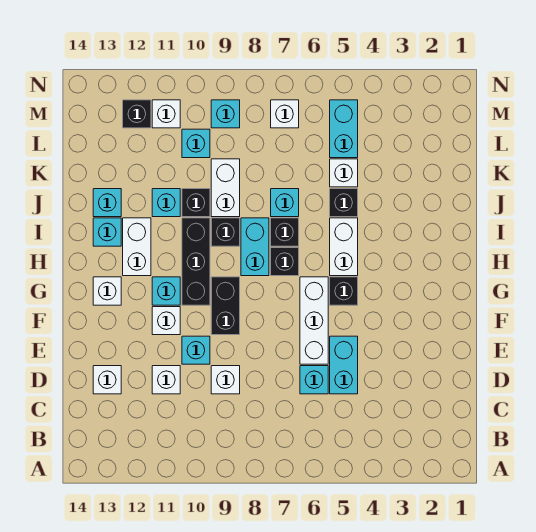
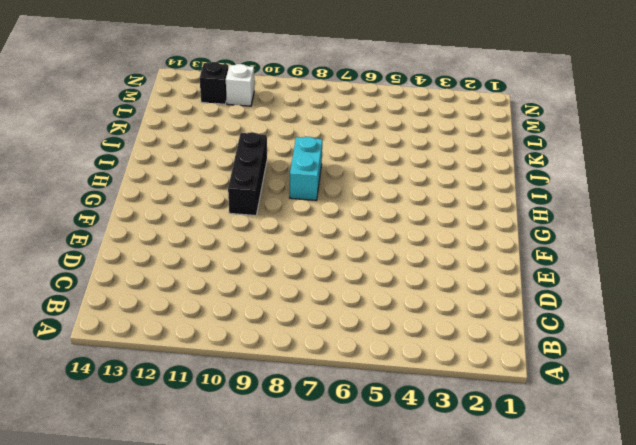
none -> cyan 1x2 brick [330,336,358,394]
none -> cyan 1x1 brick [300,366,328,394]
none -> white 1x1 brick [211,366,240,394]
none -> white 1x1 brick [152,366,180,394]

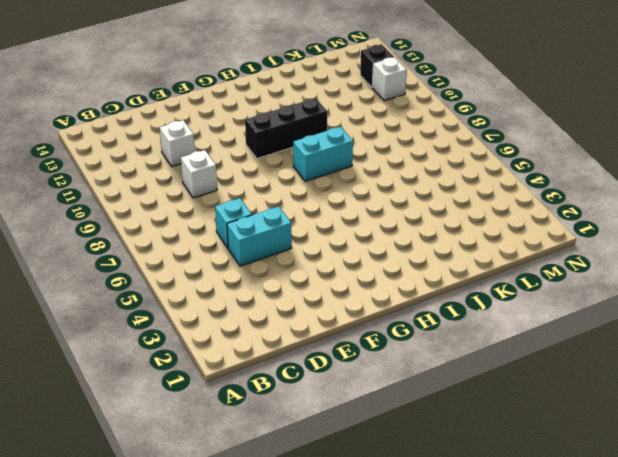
none -> white 1x1 brick [93,366,121,394]
none -> white 1x3 brick [300,277,328,364]
none -> cyan 1x1 brick [182,336,210,364]
none -> black 1x2 brick [211,277,240,335]

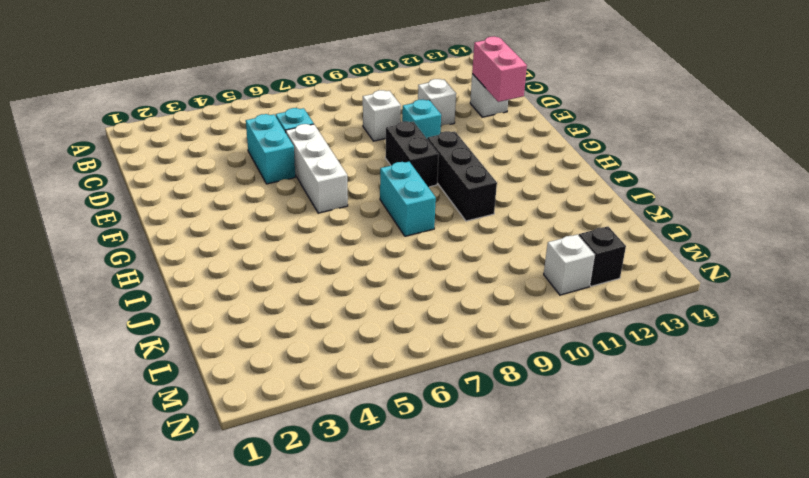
pink 1x2 brick [472,36,527,102] -> none
none -> white 1x1 brick [152,307,180,335]
none -> black 1x1 brick [330,277,358,305]
none -> cyan 1x1 brick [152,277,180,305]
none -> white 1x1 brick [93,277,121,305]

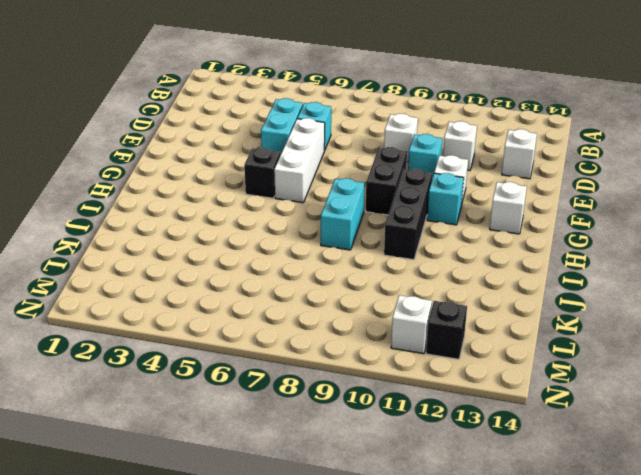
none -> white 1x2 brick [330,218,358,276]
none -> black 1x1 brick [271,248,299,276]
none -> white 1x2 brick [123,218,151,276]
none -> black 1x1 brick [271,218,299,246]

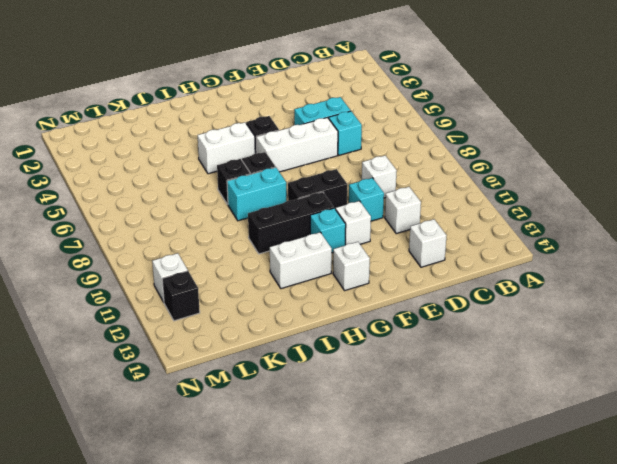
none -> black 1x1 brick [211,218,240,246]
none -> cyan 1x1 brick [93,218,121,246]
none -> black 1x1 brick [330,189,358,217]
none -> cyan 1x1 brick [271,189,299,217]

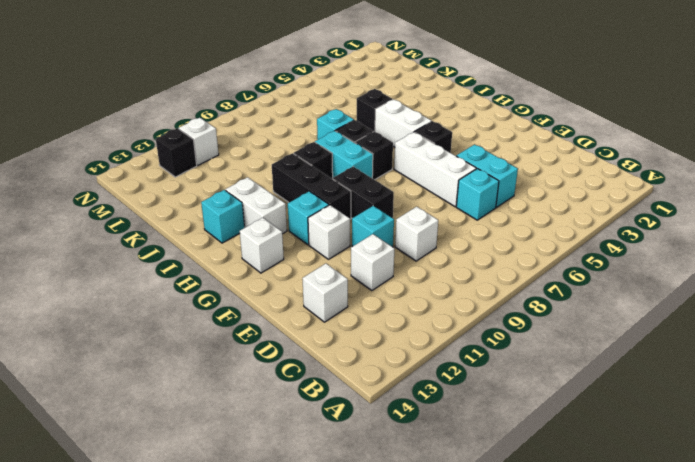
none -> white 1x2 brick [211,159,240,217]
none -> black 1x1 brick [182,189,210,217]
none -> cyan 1x1 brick [152,189,180,217]
none -> cyan 1x1 brick [93,189,121,217]

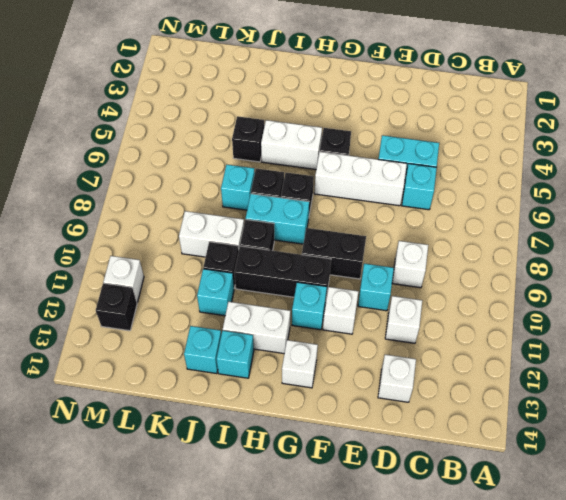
none -> white 1x1 brick [330,159,358,187]
none -> cyan 1x2 brick [330,100,358,158]
none -> cyan 1x1 brick [182,129,210,158]
none -> white 1x1 brick [271,100,299,128]

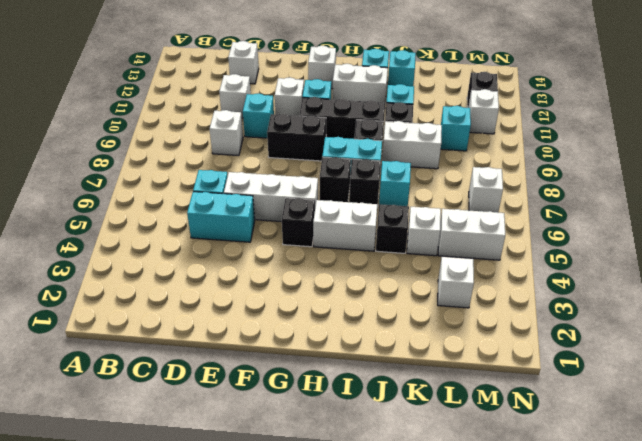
white 1x1 brick [438,257,474,308] -> none
white 1x2 brick [438,209,505,260] -> cyan 1x2 brick [330,100,358,158]
none -> cyan 1x1 brick [211,100,240,128]

